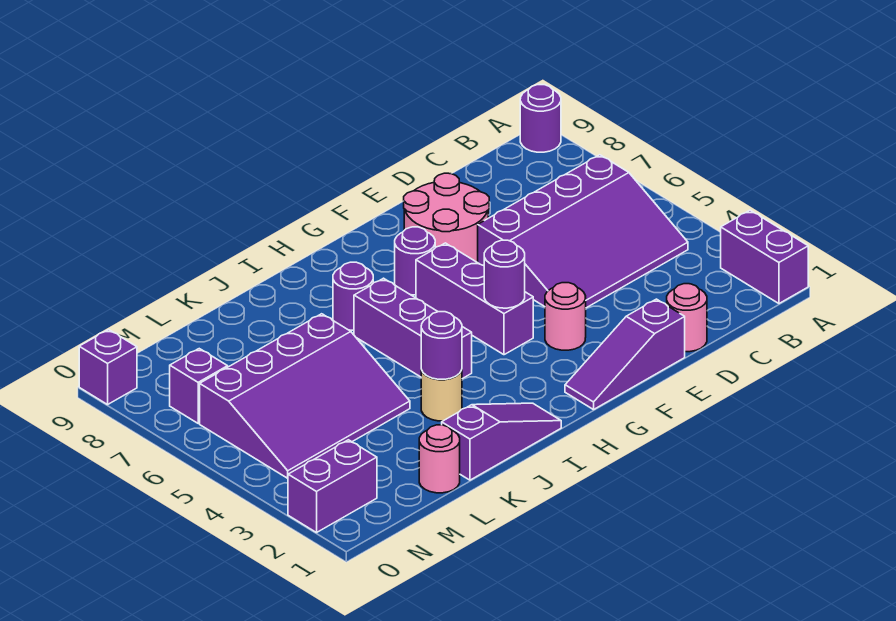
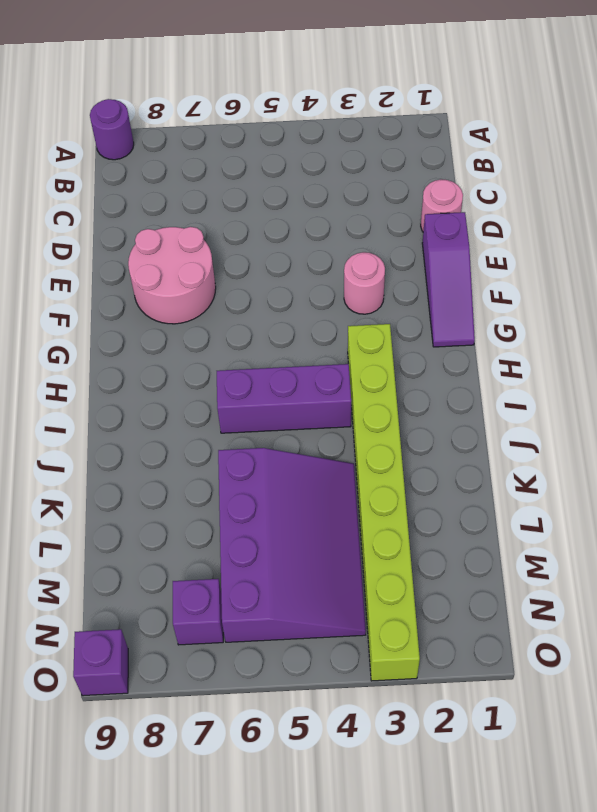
lime 1x8 brick [348,324,420,681] -> tan 1x1 round brick [421,370,462,421]
none -> purple 1x2 brick [721,210,808,303]
none -> purple 3x4 slope [478,155,688,308]
none -> purple 1x3 brick [416,243,533,355]

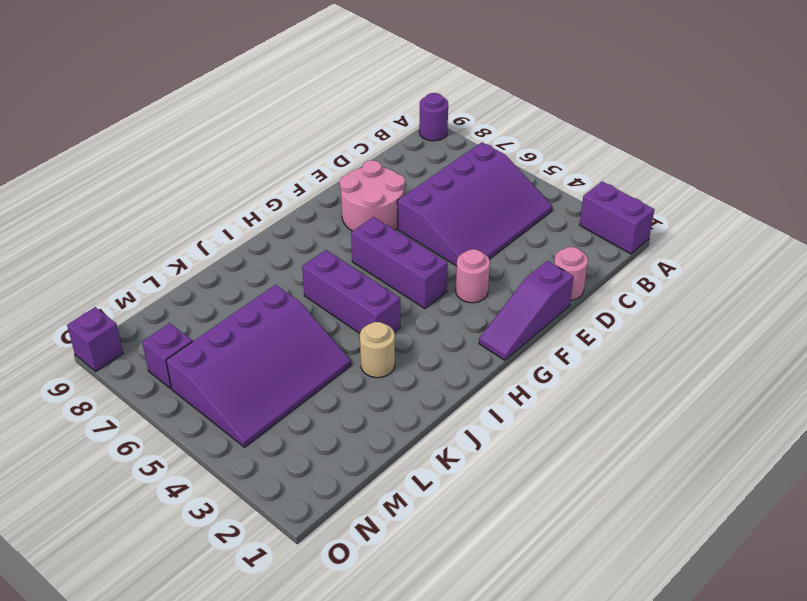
none -> purple 1x1 round brick [395,227,435,295]
none -> purple 1x3 slope [442,403,561,480]
none -> purple 1x1 round brick [333,262,373,330]

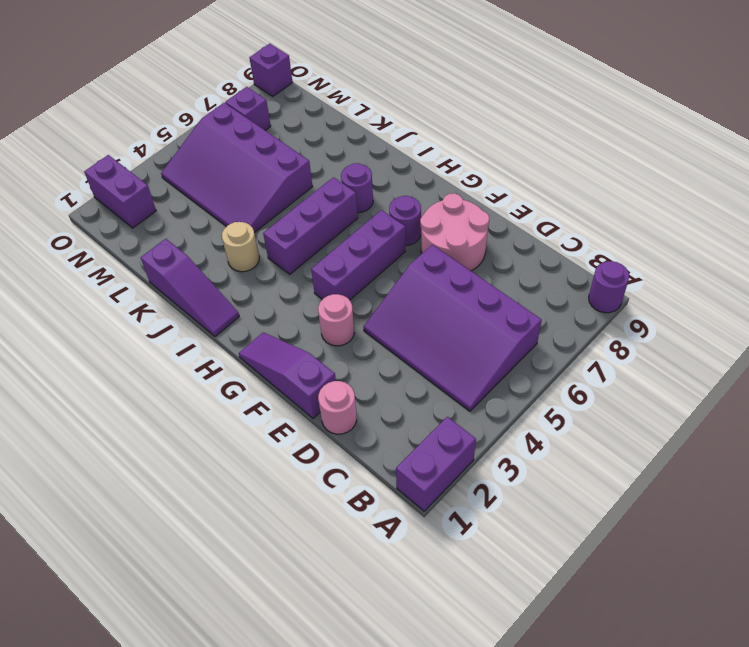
none -> pink 1x1 round brick [419,425,460,493]
none -> purple 1x1 round brick [484,240,525,308]
none -> purple 1x1 round brick [421,312,462,379]

